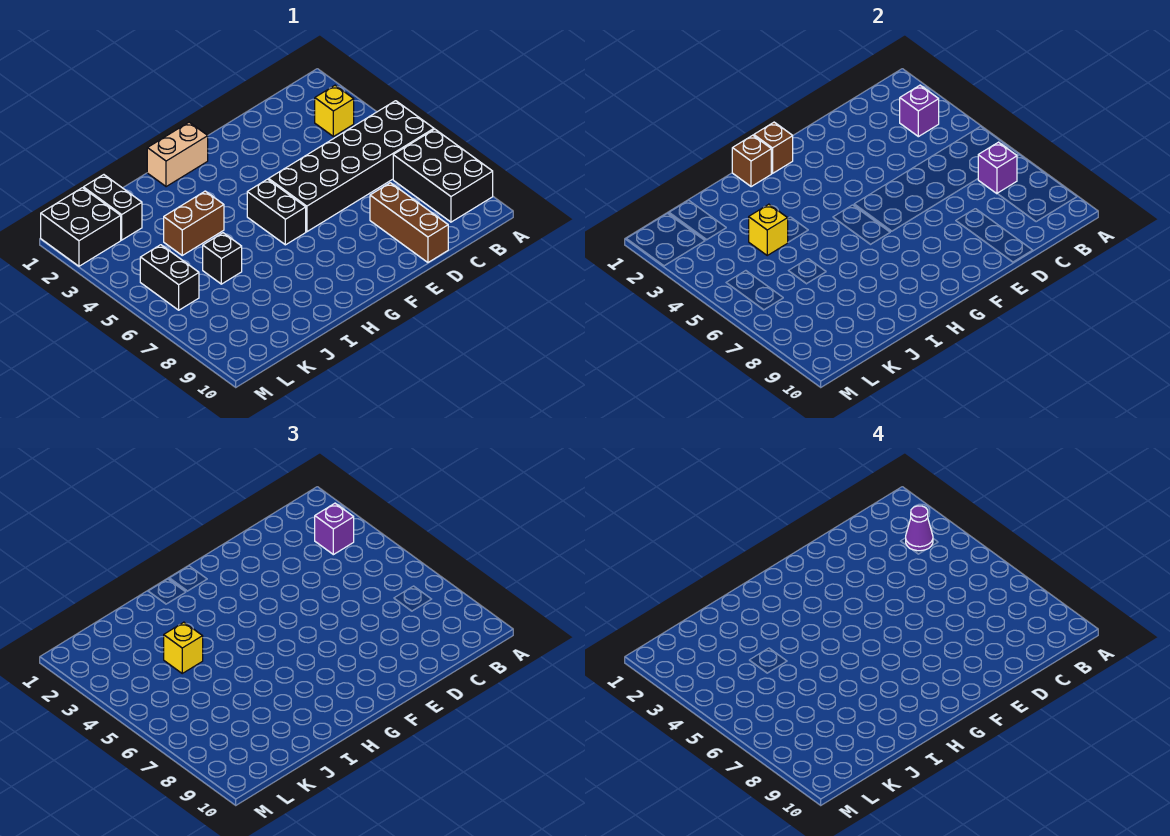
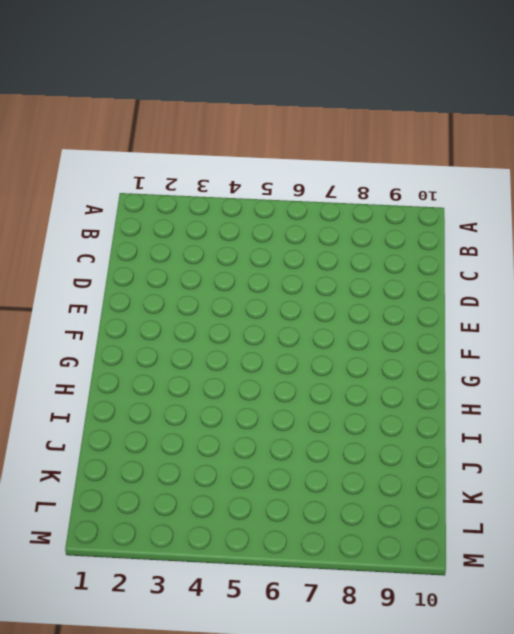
none -> black 2x6 brick [269,101,434,232]
none -> black 2x3 brick [393,129,493,222]
none -> yellow 1x1 brick [315,85,354,137]

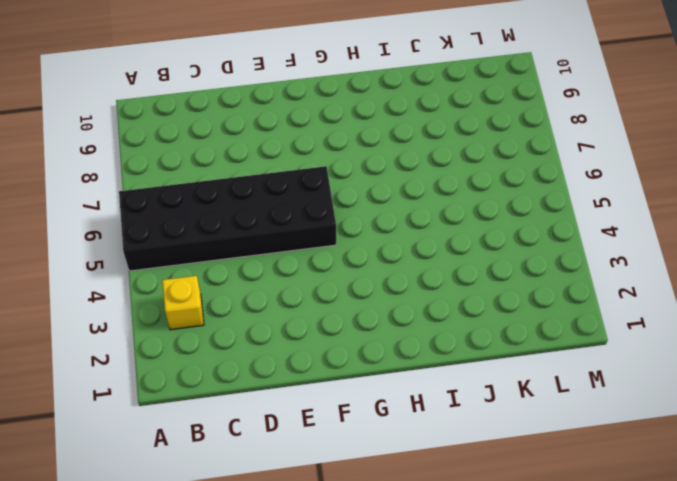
none -> black 2x3 brick [393,129,493,222]
none -> brown 1x3 brick [370,183,448,262]
none -> tan 1x2 brick [147,122,208,187]

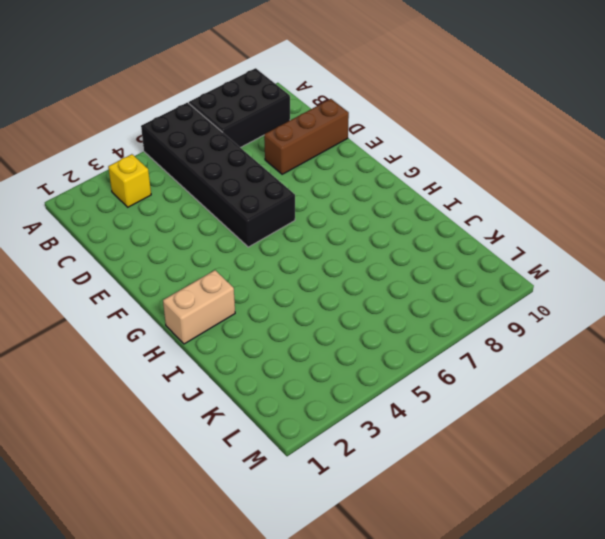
tan 1x2 brick [163,270,235,344] -> tan 1x2 brick turned to [147,122,208,187]
none -> black 1x2 brick [247,179,306,245]
none -> brown 1x2 brick [164,191,224,255]
none -> black 1x1 brick [203,233,242,284]

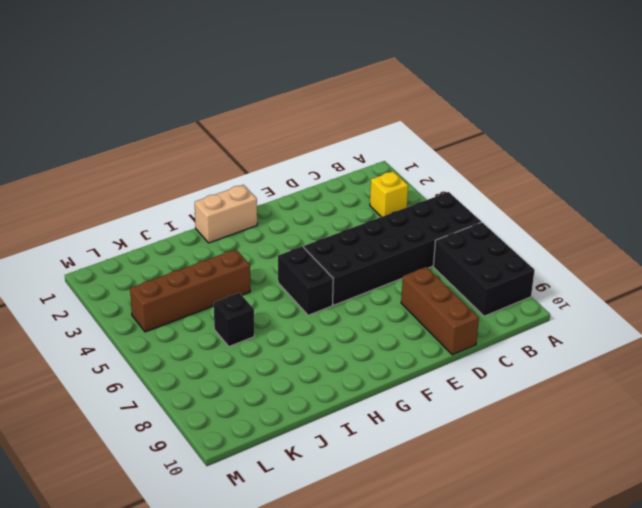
brown 1x4 brick [130,249,250,332] -> brown 1x2 brick [164,191,224,255]
none -> black 1x2 brick [83,175,142,240]
none -> black 2x2 brick [41,188,121,266]
none -> black 1x2 brick [140,245,199,310]

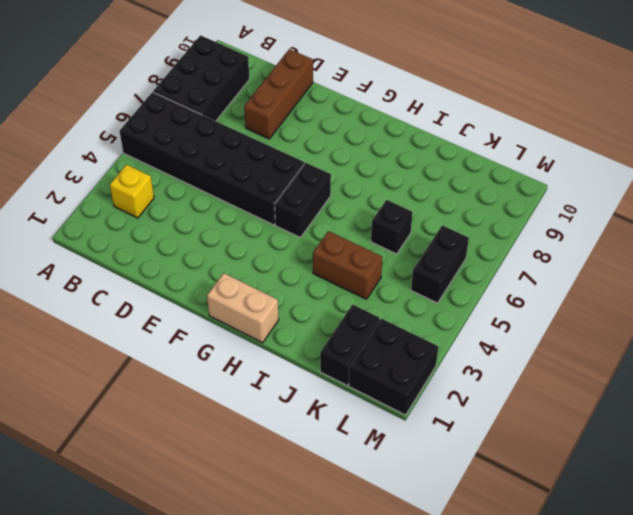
none -> purple 1x1 brick [900,85,939,137]
none -> purple 1x1 brick [978,142,1017,194]
none -> brown 1x1 brick [754,122,793,173]

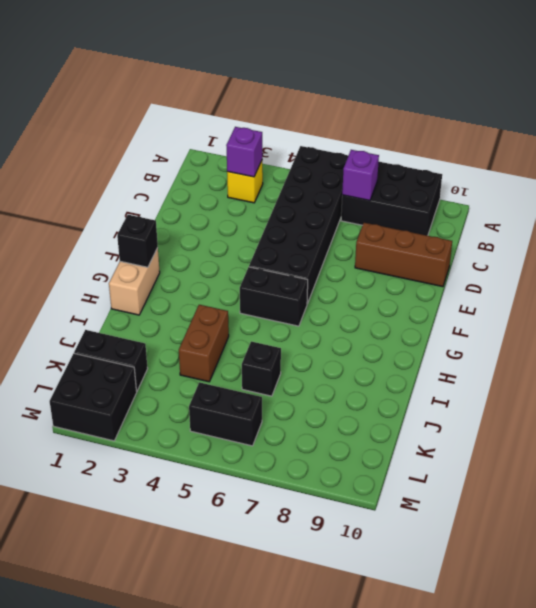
black 1x1 brick [117,215,158,267] -> brown 1x1 brick [754,122,793,173]
none -> brown 1x1 brick [732,135,771,187]
none -> yellow 1x1 brick [749,204,788,255]
none -> purple 1x1 brick [315,503,354,555]

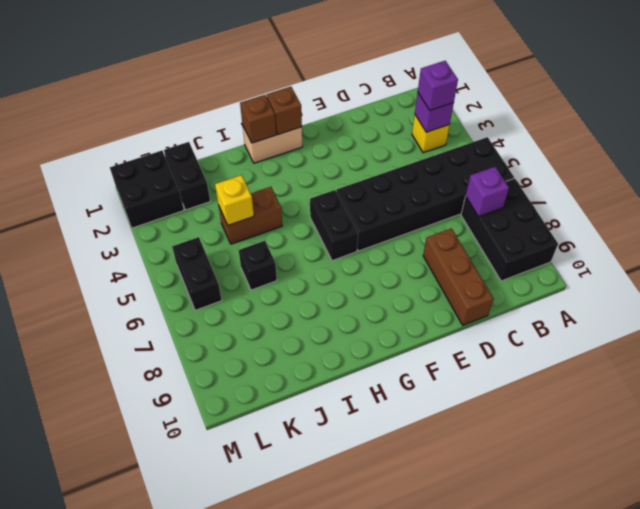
none -> yellow 1x1 brick [164,622,203,673]
none -> purple 1x1 cone [906,506,933,551]

